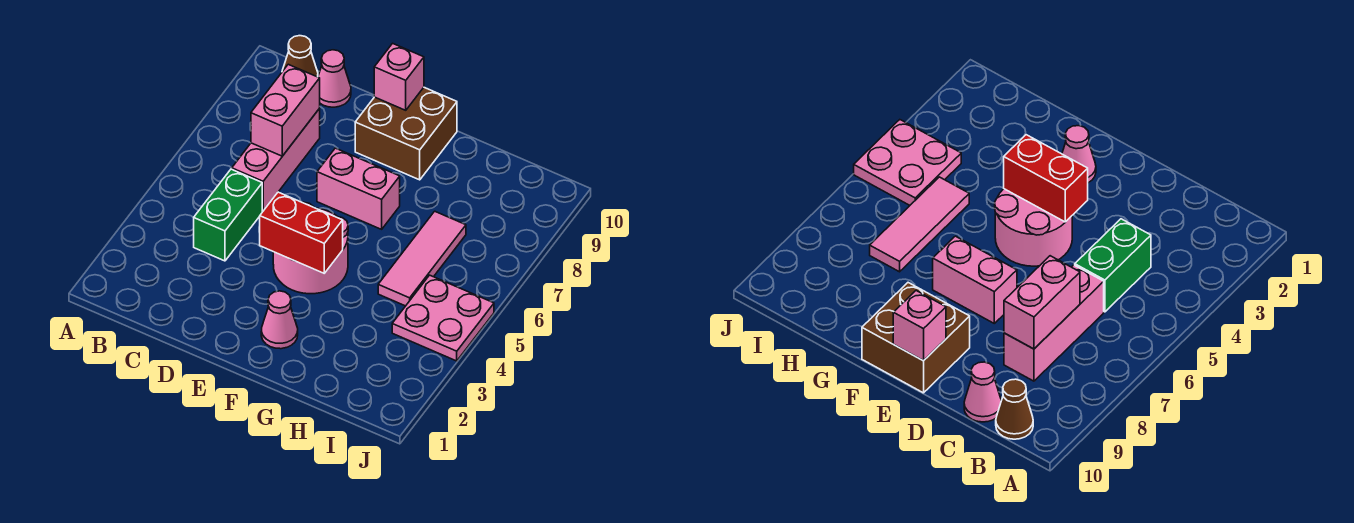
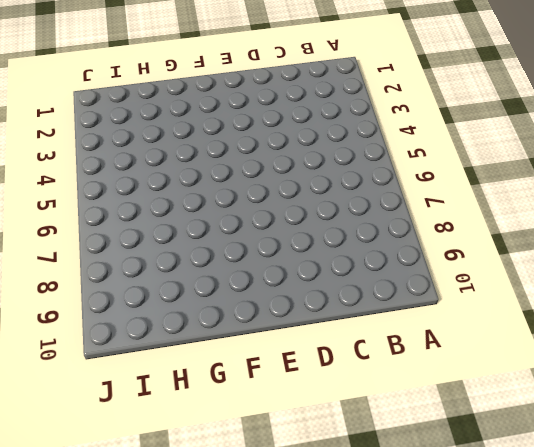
none -> brown 1x1 cone [282,36,318,77]
none -> green 1x2 brick [194,169,262,261]
none -> pink 1x3 brick [232,109,320,211]

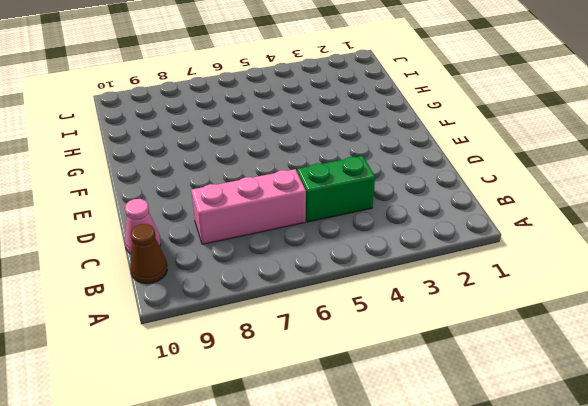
none -> pink 2x2 round brick [273,202,348,294]
none -> pink 1x2 brick [317,148,400,229]
none -> brown 2x2 brick [355,88,457,180]

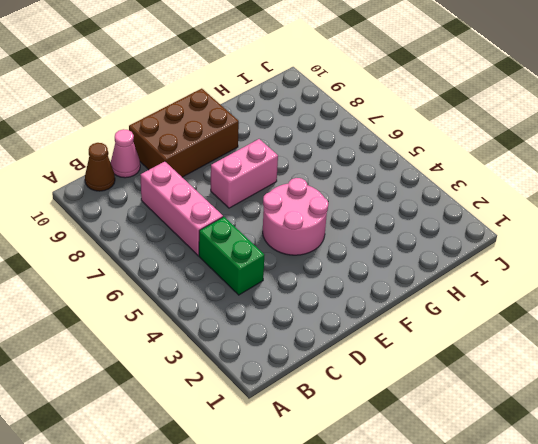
brown 2x3 brick [129,89,239,177] -> brown 2x2 brick [355,88,457,180]
none -> pink 1x1 cone [261,291,298,349]
none -> pink 1x3 tile [378,211,466,306]
none -> pink 2x2 plate [392,275,494,361]

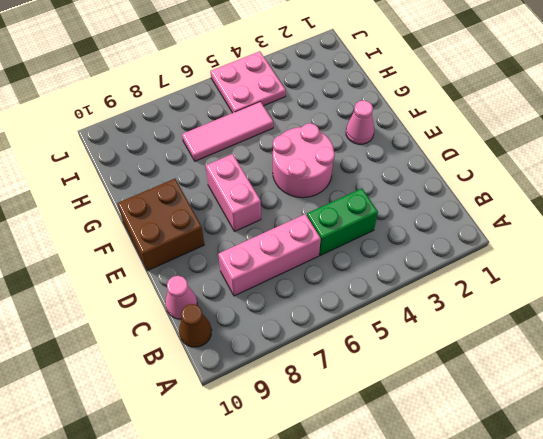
none -> pink 1x2 brick [251,64,320,156]
none -> red 1x2 brick [260,192,343,273]
none -> pink 1x1 brick [374,43,424,110]

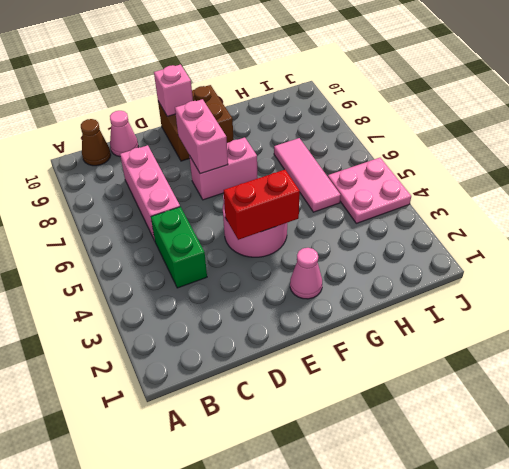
pink 1x2 brick [175,99,228,174] -> pink 1x2 brick moved to [251,64,320,156]

